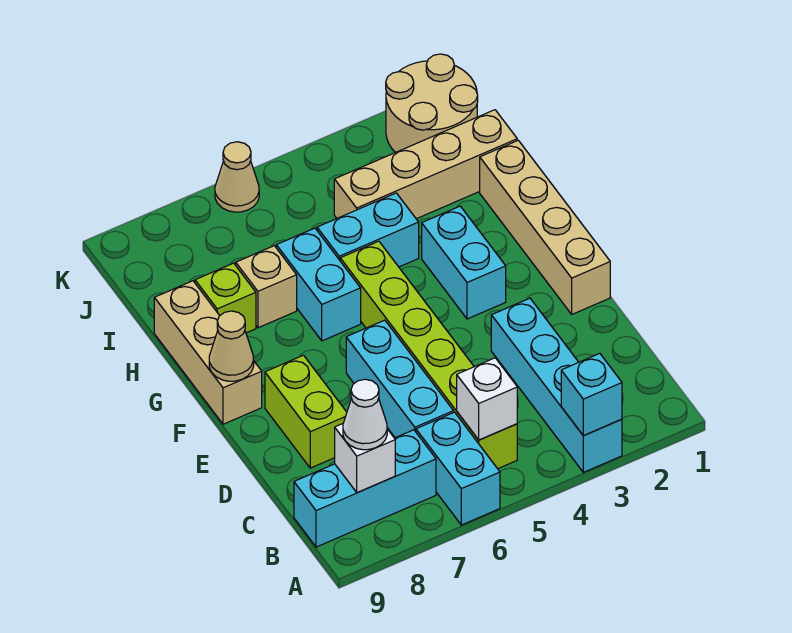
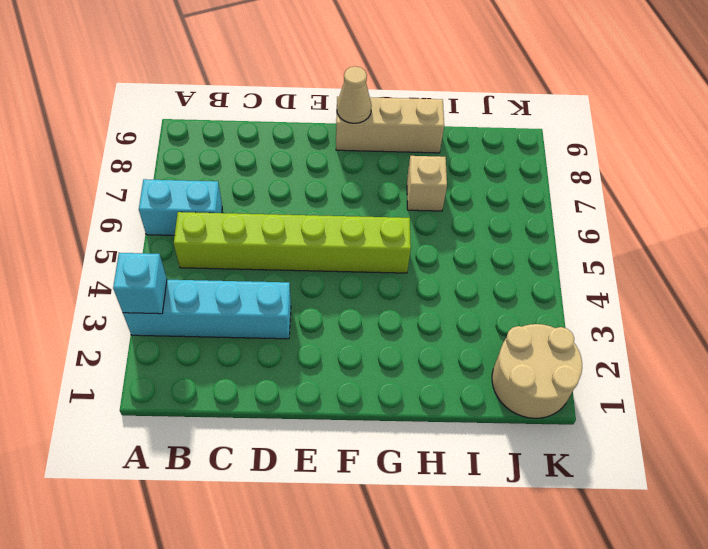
none -> cyan 1x3 brick [294,430,436,547]
none -> cyan 1x3 brick [346,320,454,438]
none -> lime 1x2 brick [265,355,347,468]

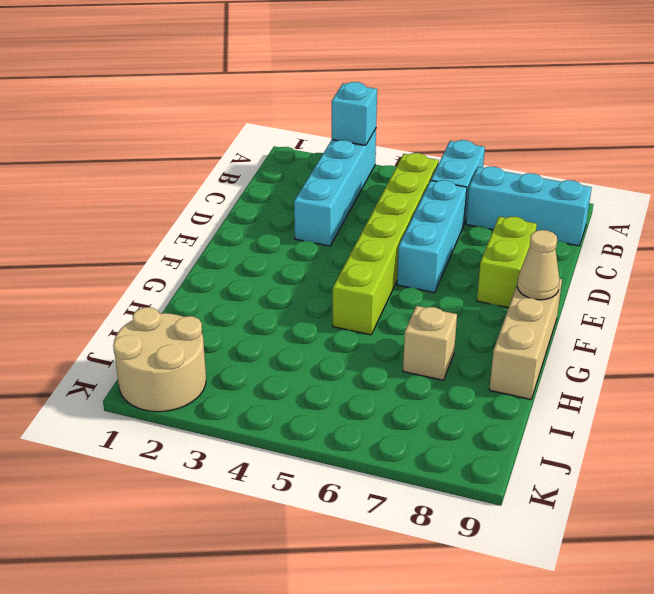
none -> tan 1x4 brick [480,140,610,314]
none -> cyan 1x2 brick [422,206,506,319]
none -> cyan 1x2 brick [276,228,361,341]

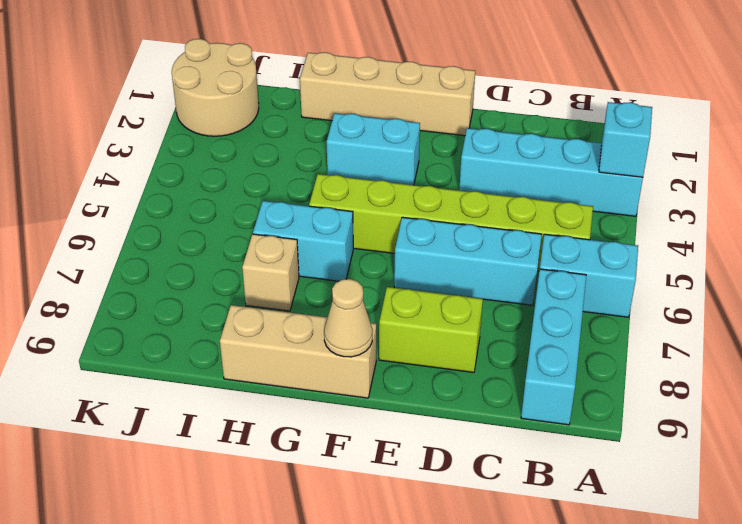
none -> cyan 1x2 brick [317,193,419,267]
none -> lime 1x1 brick [195,263,256,333]
none -> tan 1x4 brick [334,110,517,219]

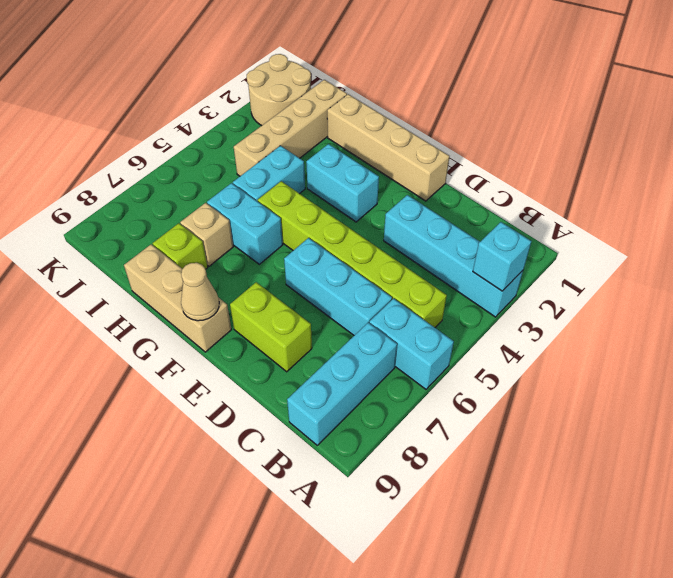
none -> tan 1x1 cone [215,142,259,212]
none -> white 1x1 brick [457,358,517,440]
none -> white 1x1 brick [335,424,395,492]

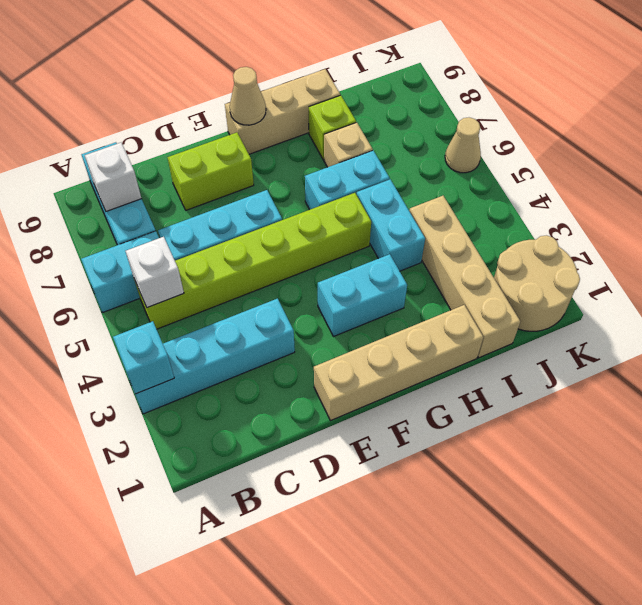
none -> white 1x1 cone [343,379,387,450]

